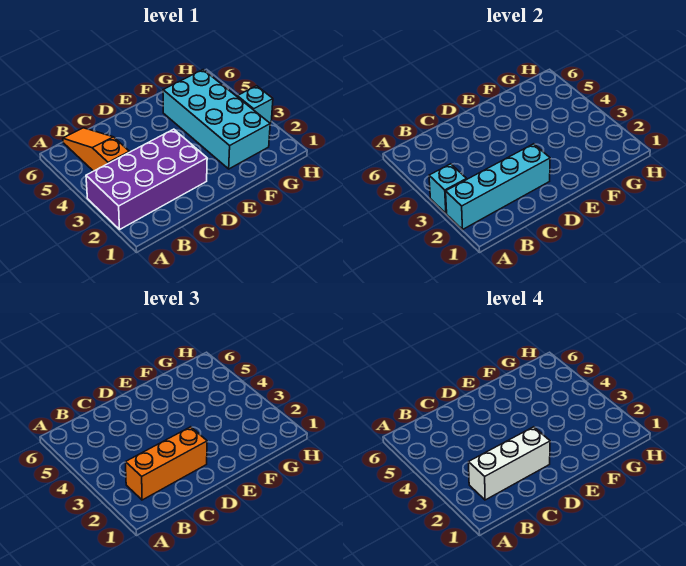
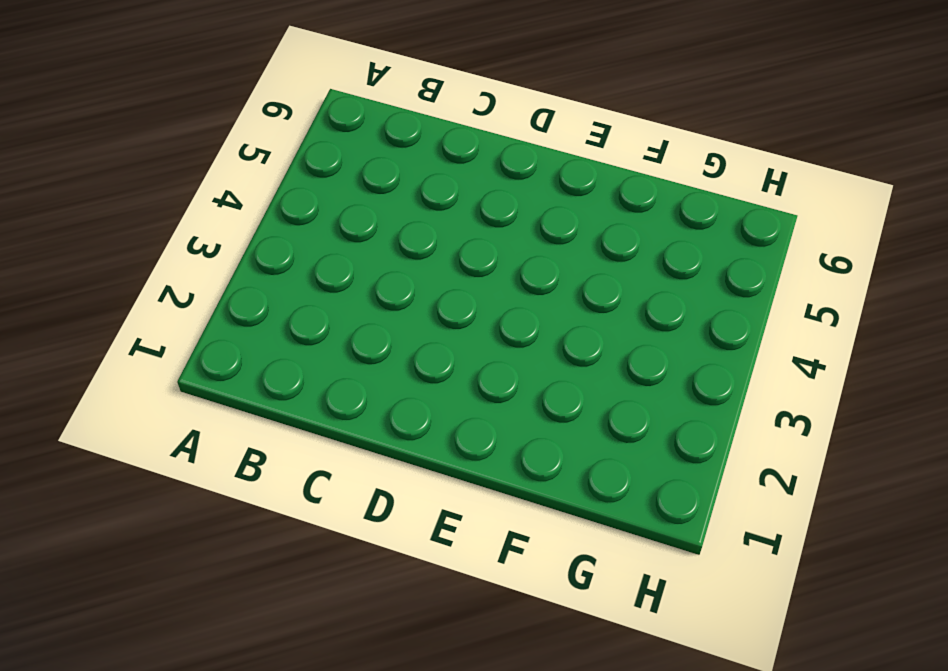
none -> purple 2x4 brick [86,129,207,229]
none -> orange 1x3 slope [63,128,129,171]

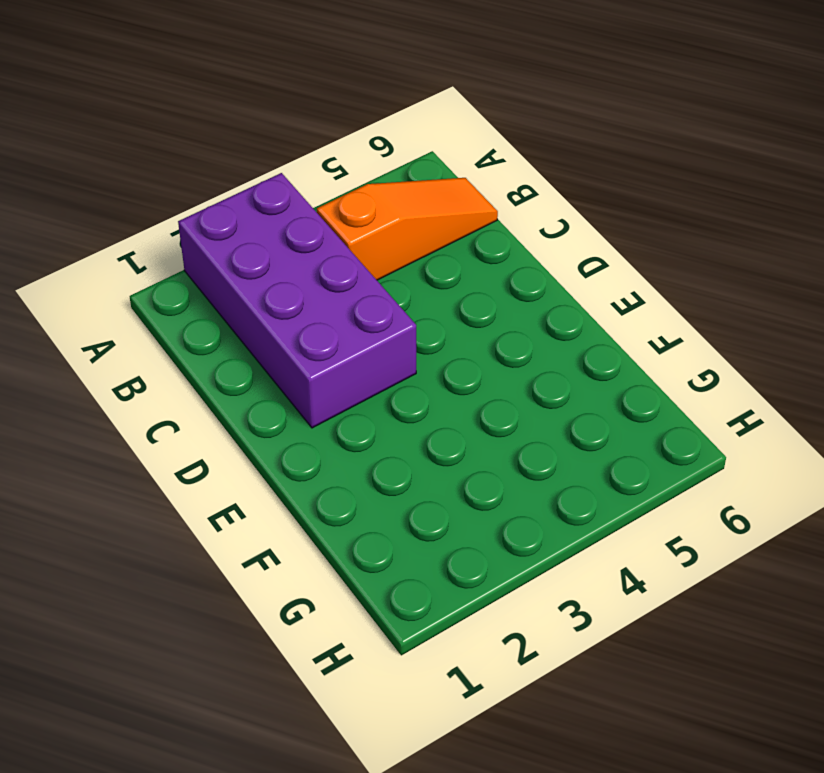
none -> cyan 2x4 brick [163,70,270,169]
none -> cyan 1x1 brick [237,86,273,123]

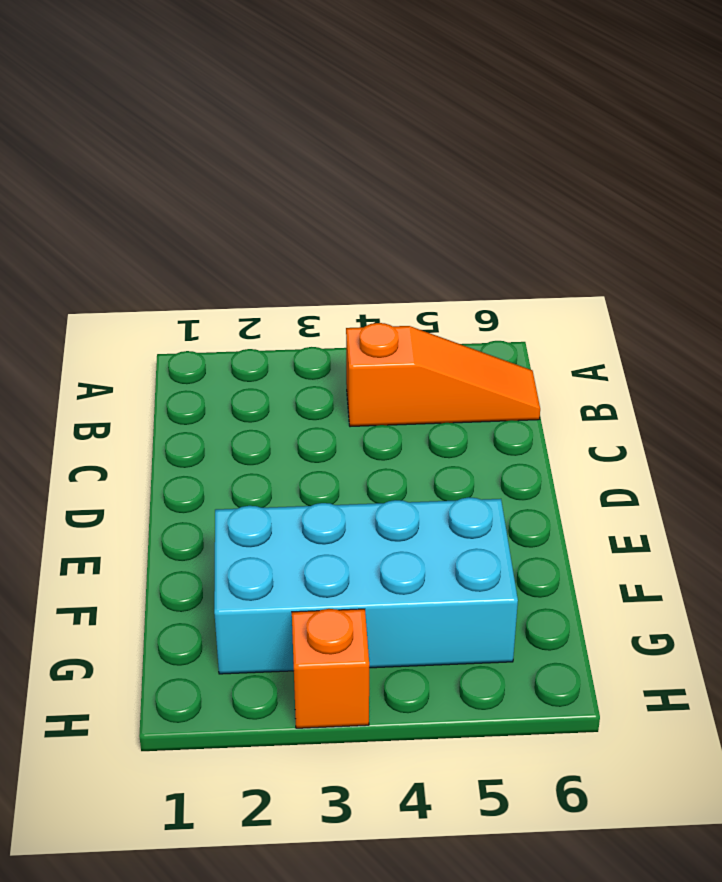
orange 1x1 brick [292,609,369,728] -> cyan 1x1 brick [237,86,273,123]
none -> purple 2x4 brick [86,129,207,229]
none -> cyan 1x4 brick [446,144,550,229]

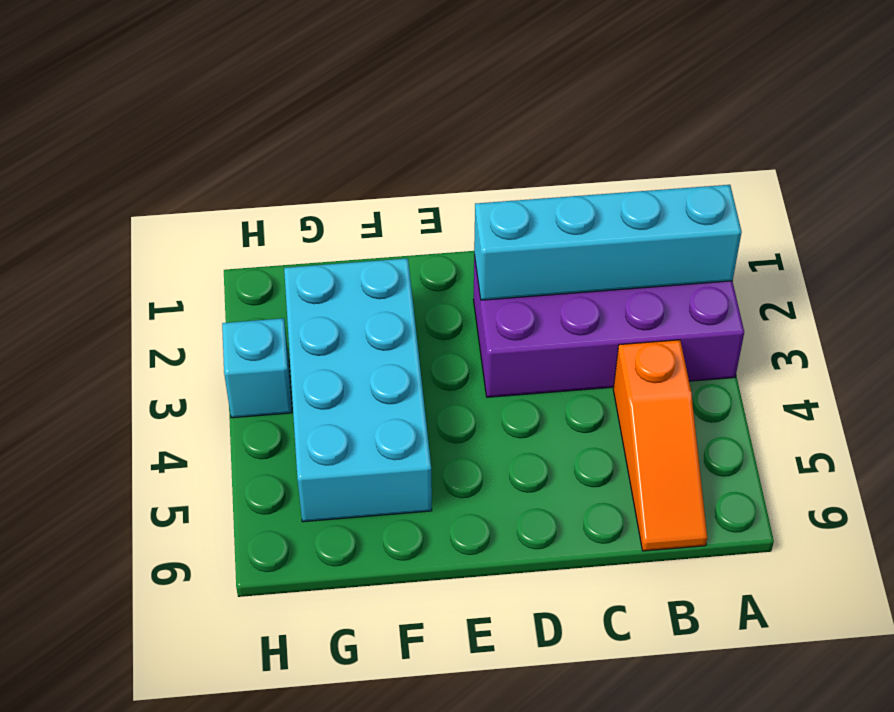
none -> cyan 1x1 brick [429,164,467,213]
none -> orange 1x3 brick [126,427,207,500]

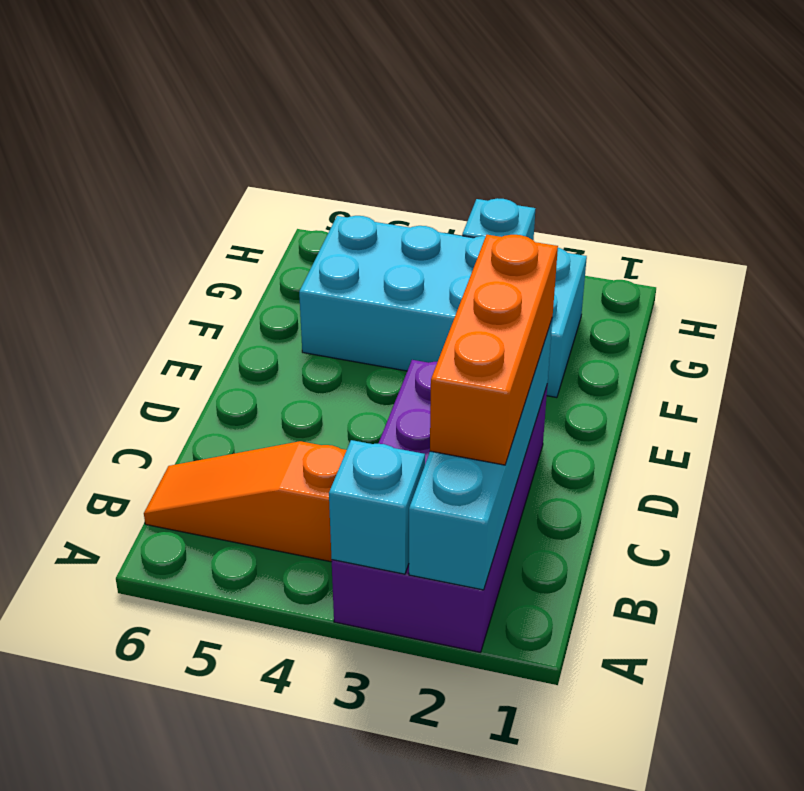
none -> white 1x3 brick [469,427,550,500]

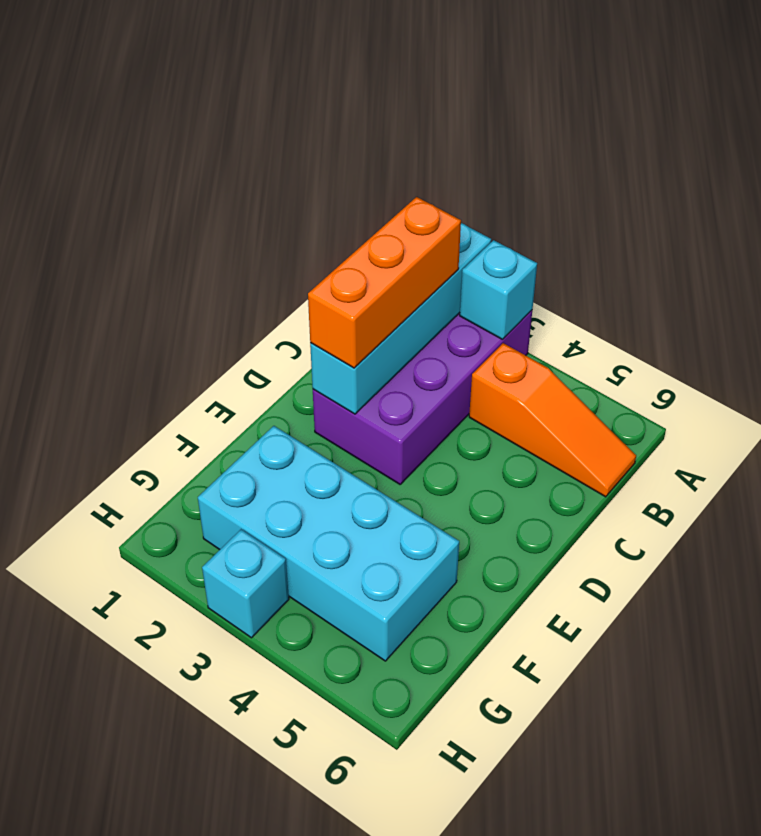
none -> white 1x3 brick [469,427,550,500]

